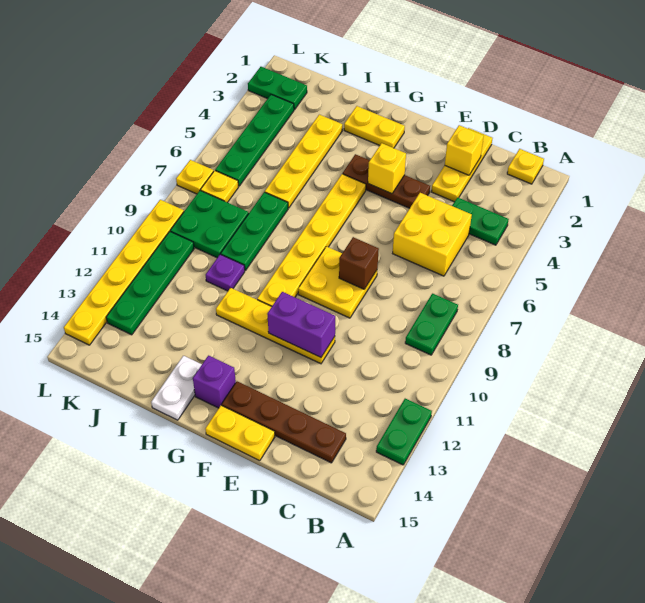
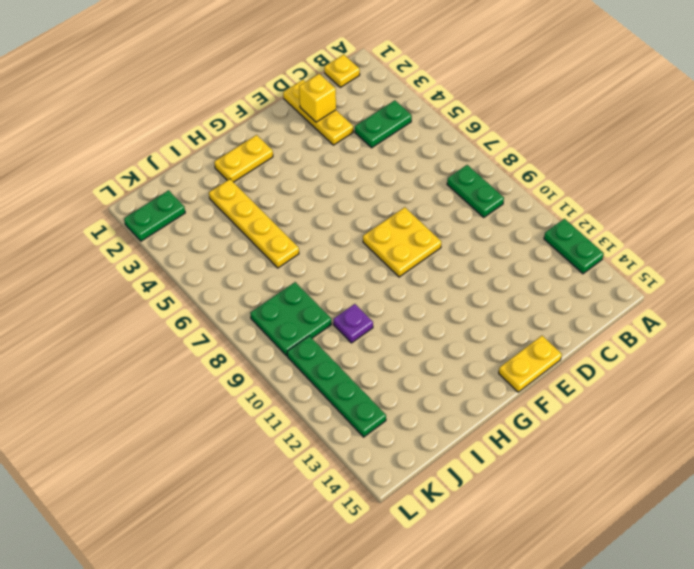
none -> yellow 2x2 brick [393,193,472,276]
none -> brown 1x4 plate [222,381,346,463]
none -> brown 1x3 plate [343,154,430,208]

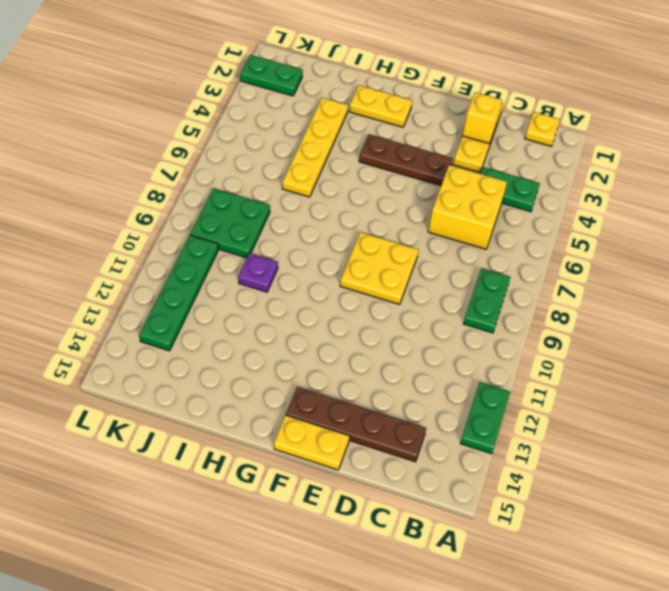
none -> yellow 1x4 plate [216,288,335,364]
none -> yellow 1x6 plate [257,174,366,306]
none -> purple 1x1 brick [193,356,236,408]

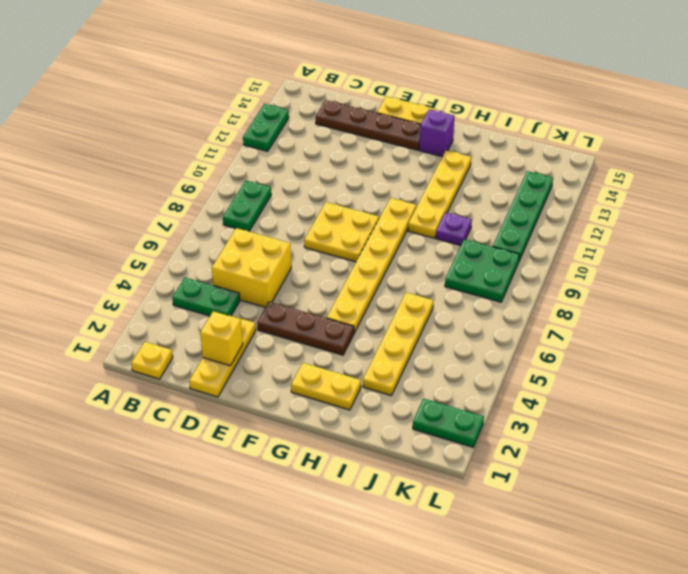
yellow 1x4 plate [408,150,471,238] -> yellow 1x4 plate turned to [216,288,335,364]
none -> white 1x2 plate [151,356,202,420]
none -> green 1x3 plate [221,192,288,271]
none -> green 1x4 plate [215,95,294,186]

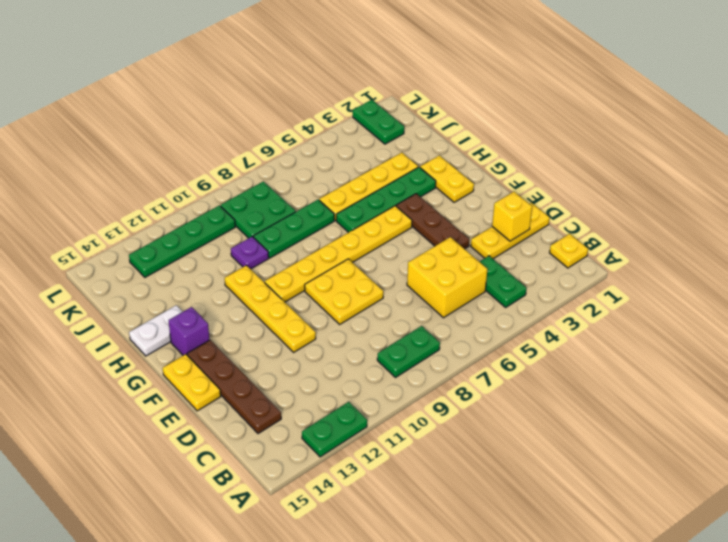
green 1x4 plate [336,167,436,233] -> green 1x4 plate moved to [215,95,294,186]
none -> yellow 1x1 plate [201,171,238,203]
none -> yellow 1x1 plate [176,160,214,194]
none -> yellow 1x6 plate [64,200,184,345]

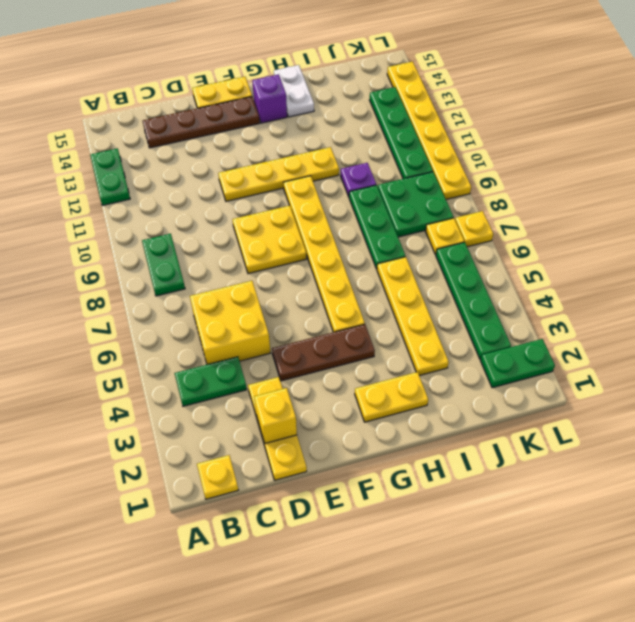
none -> brown 1x1 brick [339,237,379,289]
none -> purple 1x2 brick [267,292,335,357]
none -> yellow 1x1 brick [368,143,406,194]

